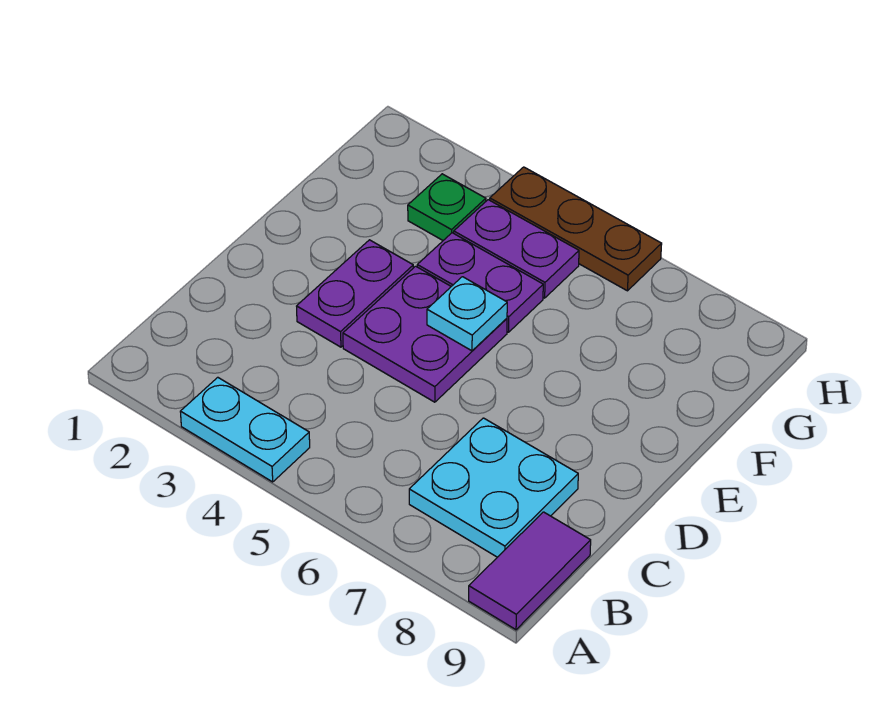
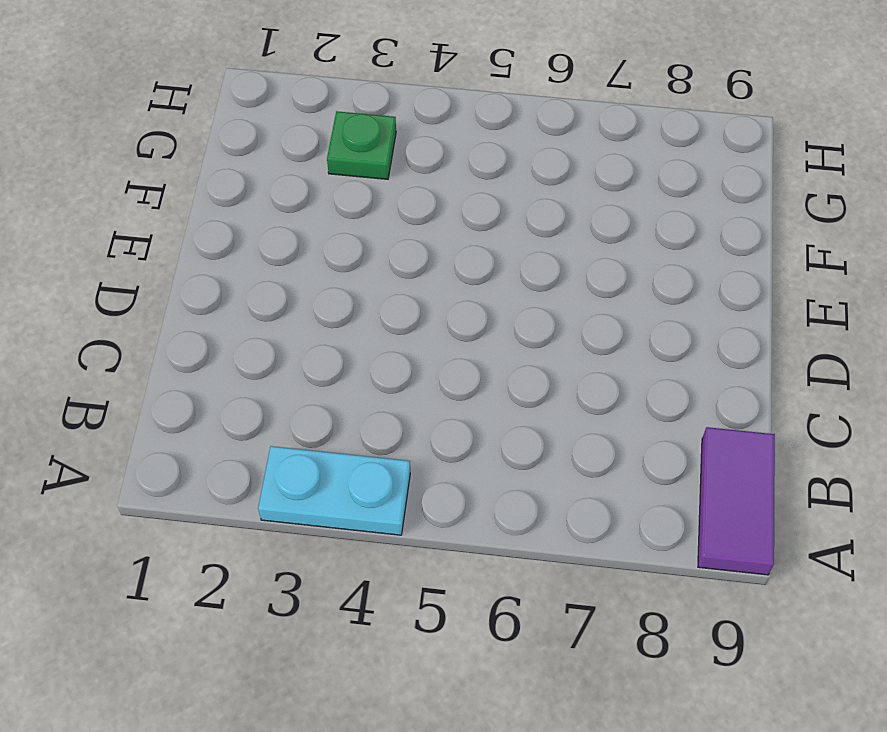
none -> cyan 2x2 plate [409,418,578,557]
none -> purple 1x2 plate [297,240,413,347]

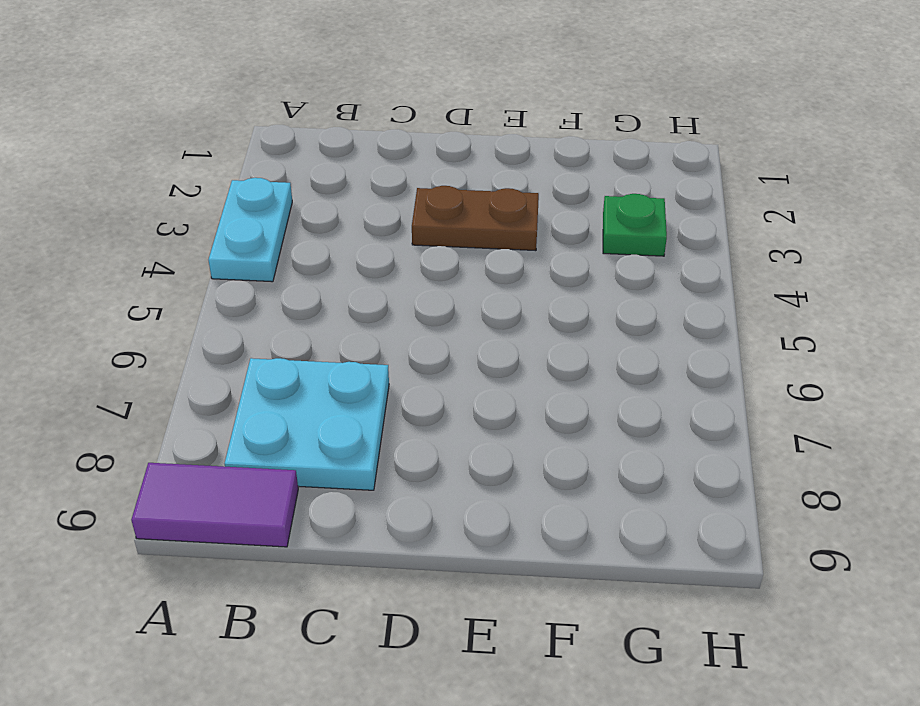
brown 1x2 plate [412,186,539,251] -> purple 1x2 plate [297,240,413,347]
none -> purple 2x2 plate [343,266,507,402]
none -> purple 1x2 plate [417,233,543,332]

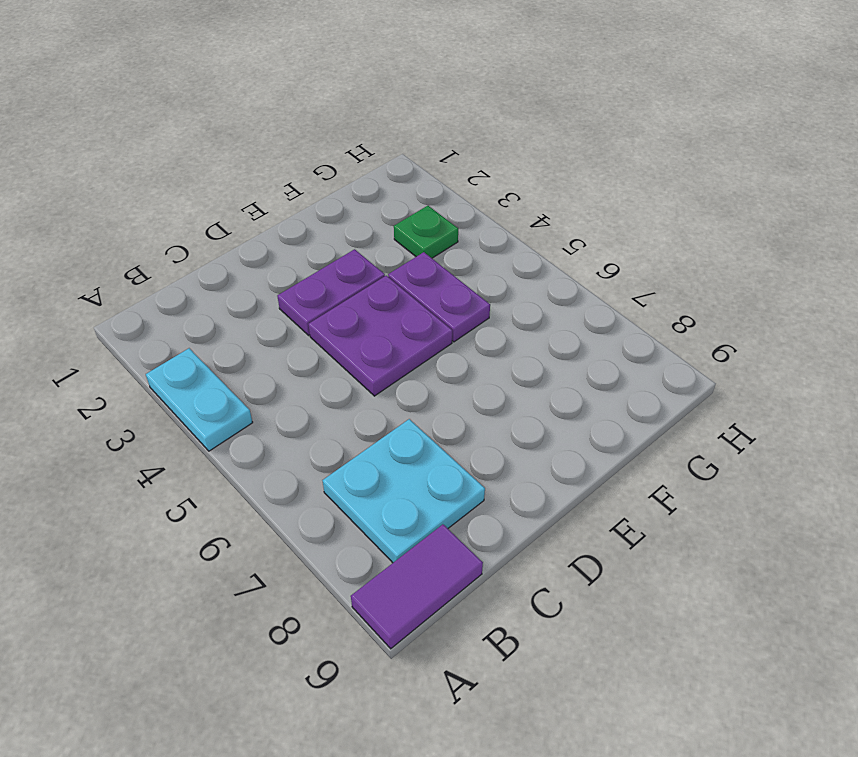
none -> purple 1x2 plate [454,200,579,298]
none -> brown 1x3 plate [490,167,662,291]

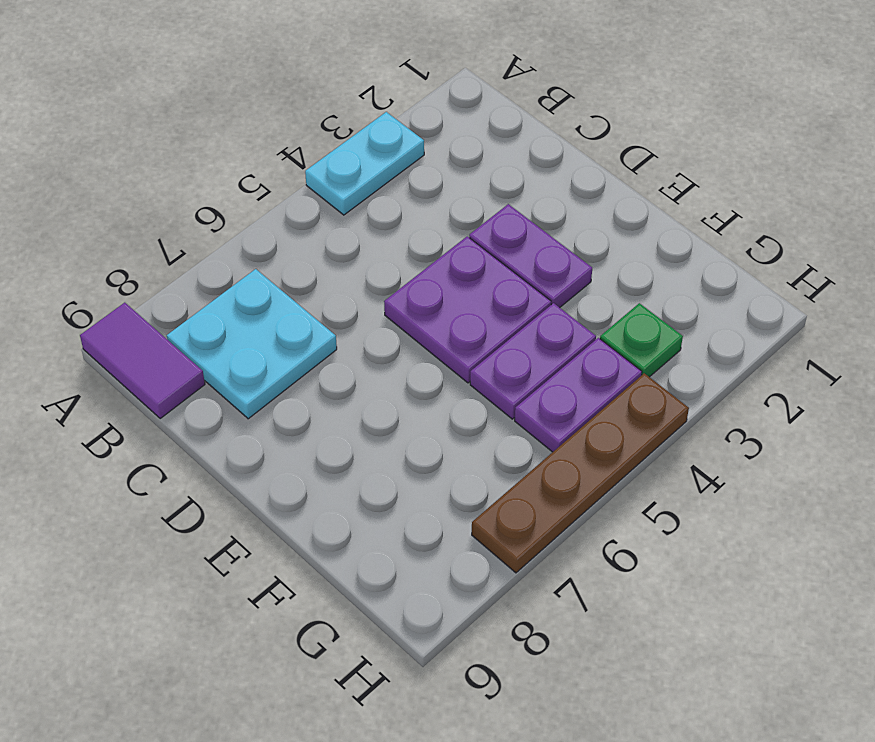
brown 1x4 plate [472,373,689,573] -> brown 1x3 plate [490,167,662,291]
none -> cyan 1x1 plate [427,277,507,351]

